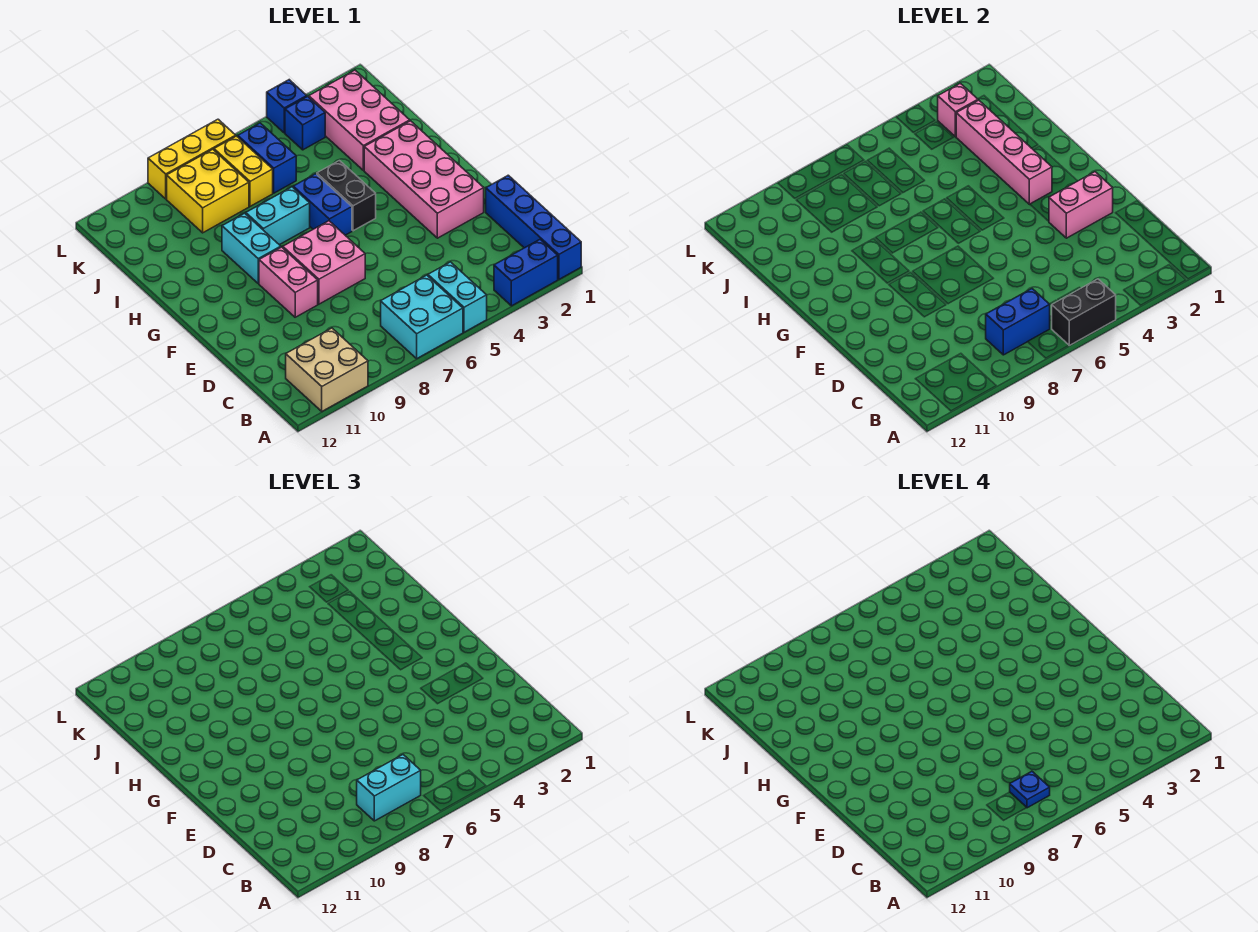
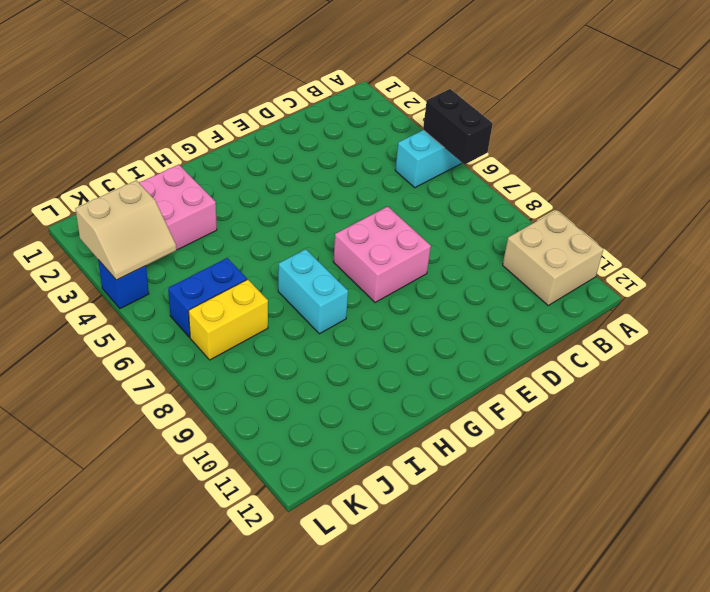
tan 2x2 slope [75,180,176,280] -> pink 1x1 brick [938,83,978,137]
none -> blue 1x4 brick [486,175,581,279]
none -> blue 1x2 brick [494,240,558,306]
none -> cyan 2x2 brick [381,275,463,358]

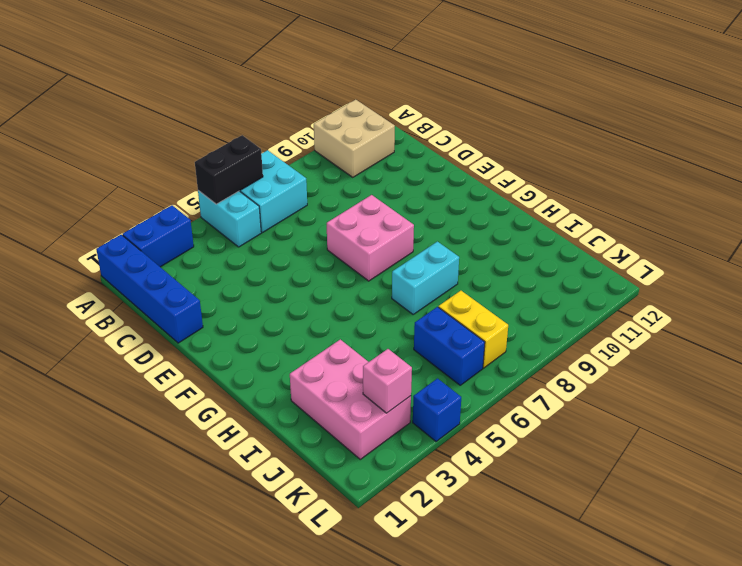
none -> pink 2x4 brick [364,121,484,238]
none -> pink 1x2 brick [259,247,318,317]
none -> black 1x2 brick [317,161,376,231]

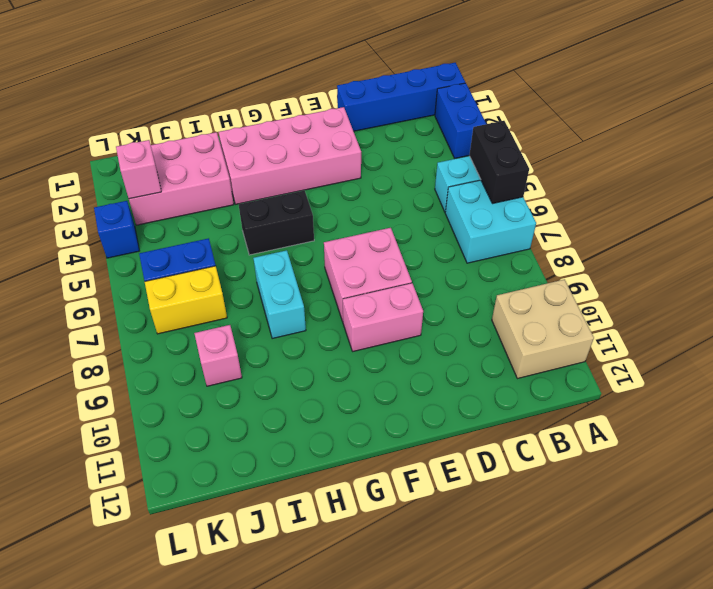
pink 1x1 brick [194,325,242,386] -> yellow 2x2 brick [167,149,249,233]
none -> blue 1x2 brick [293,174,352,235]
none -> cyan 1x2 brick [222,213,281,283]
none -> blue 1x1 brick [285,97,325,150]

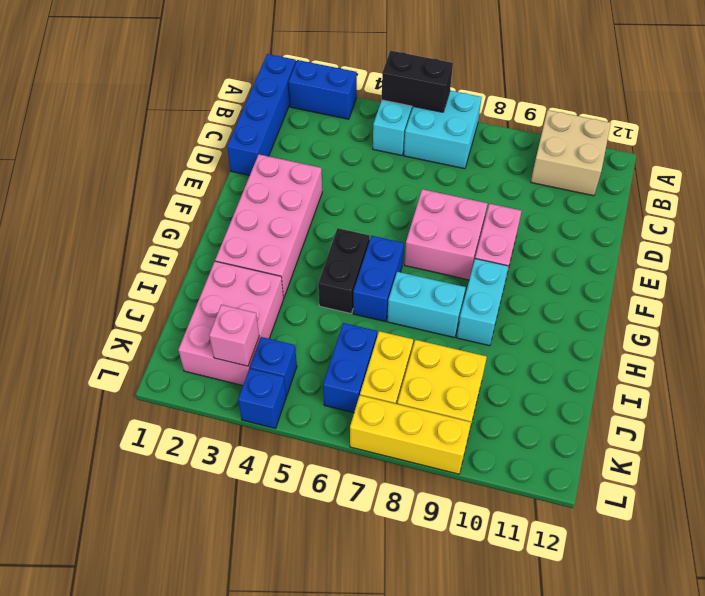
none -> blue 1x2 brick [986,289,1050,355]
none -> pink 1x2 brick [1049,172,1113,238]
none -> pink 1x4 brick [956,100,1052,204]

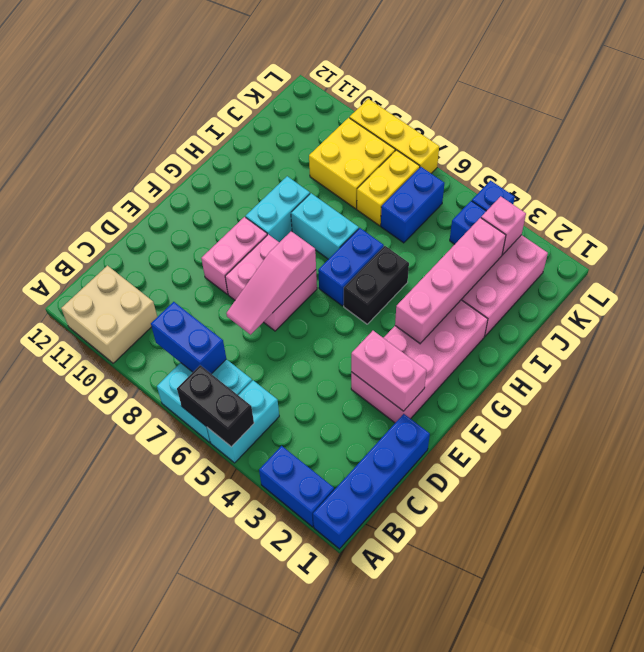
pink 1x3 slope [226,231,316,335] -> none
none -> cyan 1x2 brick [357,755,421,821]
none -> blue 1x1 plate [1010,771,1050,808]

